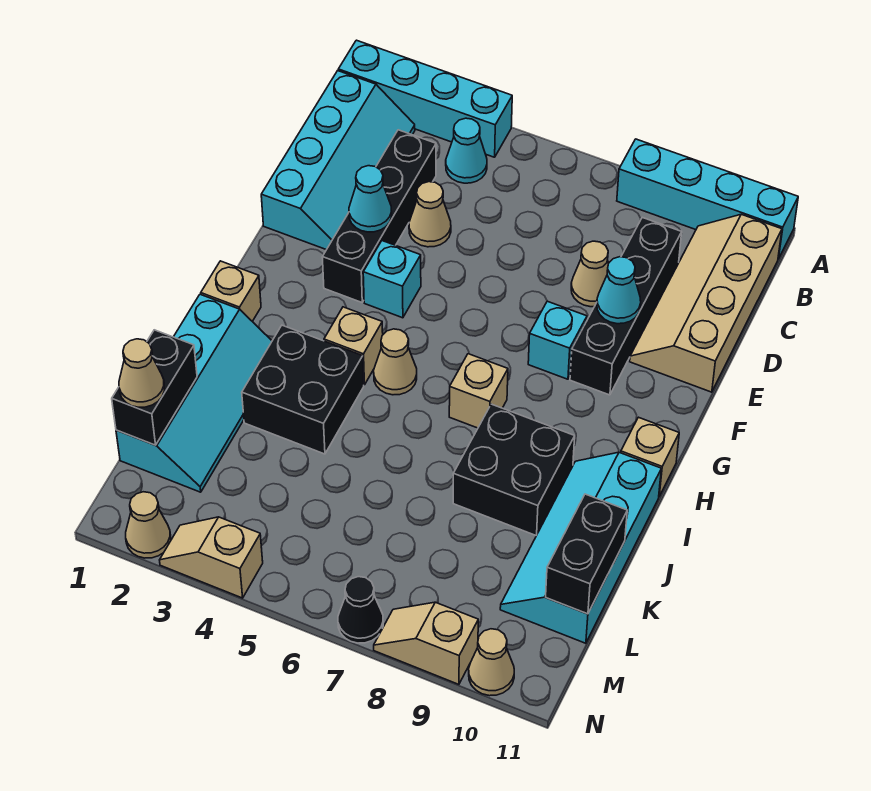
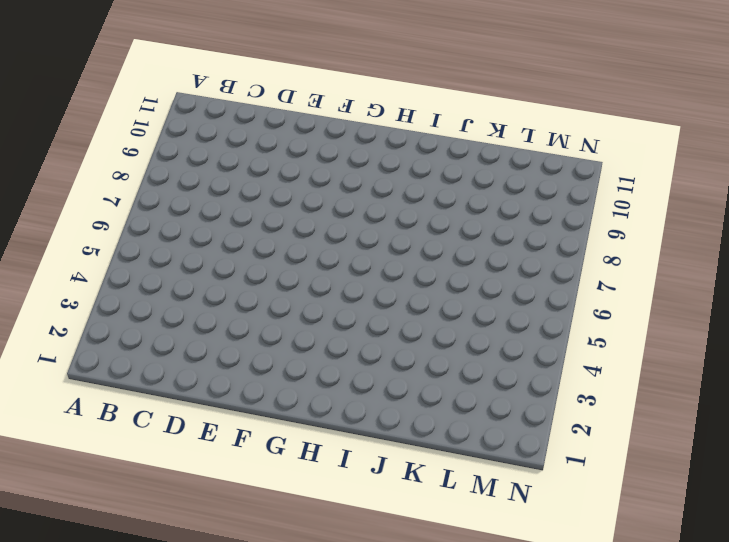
none -> cyan 1x4 brick [338,40,512,157]
none -> cyan 1x4 brick [617,139,798,259]
none -> cyan 2x4 slope [261,71,415,250]
none -> cyan 1x1 cone [446,118,487,183]

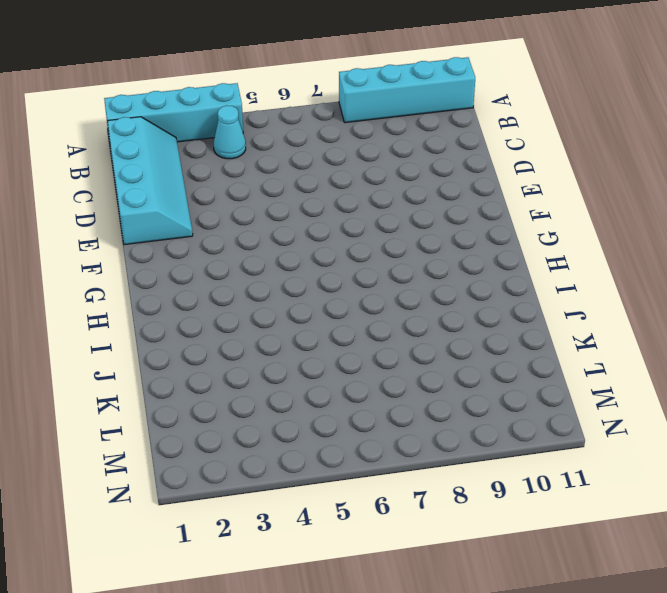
none -> tan 2x4 slope [630,214,782,392]
none -> black 1x4 brick [322,130,436,302]
none -> black 1x4 brick [570,217,682,395]
none -> tan 1x1 cone [409,182,451,247]

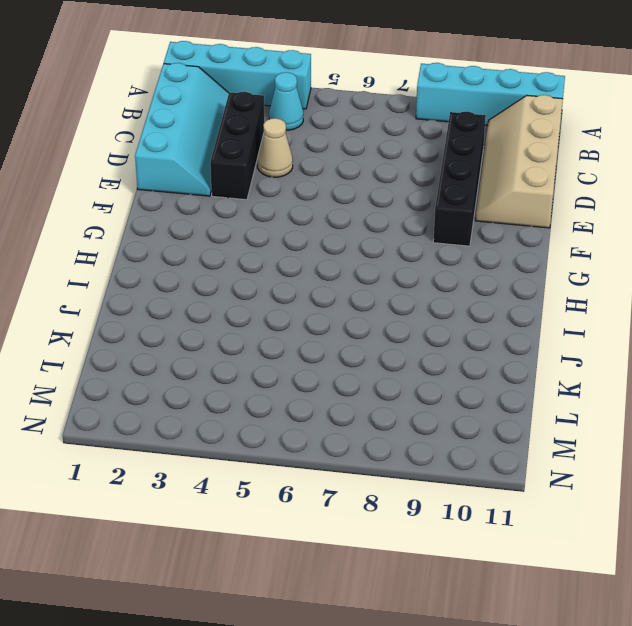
black 1x3 brick [210,92,264,200] -> black 1x4 brick [322,130,436,302]
none -> tan 1x1 cone [571,241,609,307]
none -> cyan 1x1 brick [363,241,421,318]
none -> cyan 1x1 brick [528,301,587,379]
none -> tan 1x1 brick [201,261,261,321]

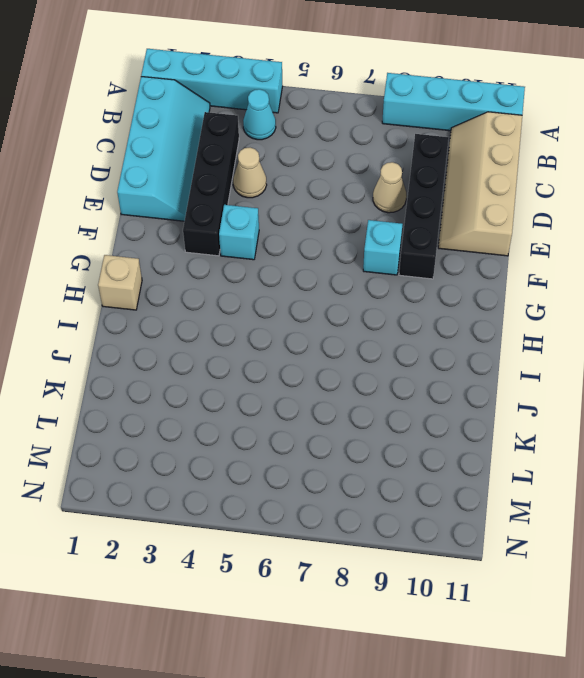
none -> tan 1x1 brick [324,307,383,385]
none -> tan 1x1 cone [374,329,417,395]
none -> tan 1x1 brick [449,354,508,428]
none -> tan 1x1 brick [621,417,679,496]

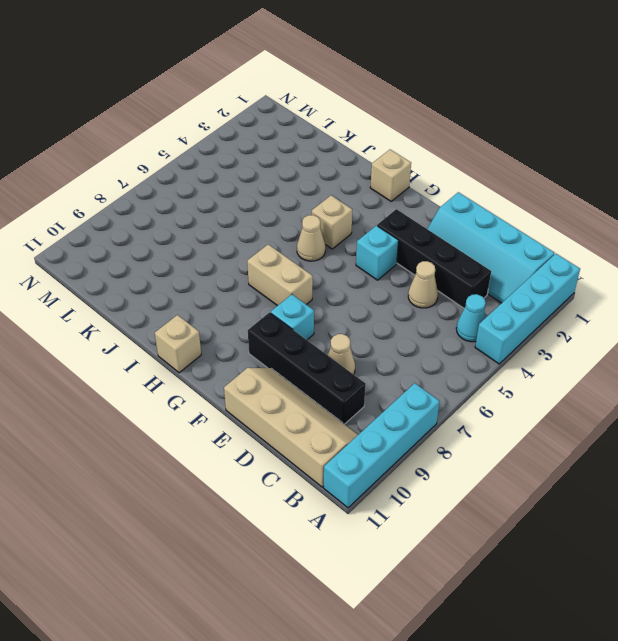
tan 1x2 brick [247,244,313,306] -> tan 1x1 brick [449,354,508,428]
none -> cyan 2x4 slope [116,294,272,492]
none -> black 2x2 brick [242,325,364,454]
none -> black 2x2 brick [453,404,575,536]
none -> cyan 2x4 slope [500,452,661,643]

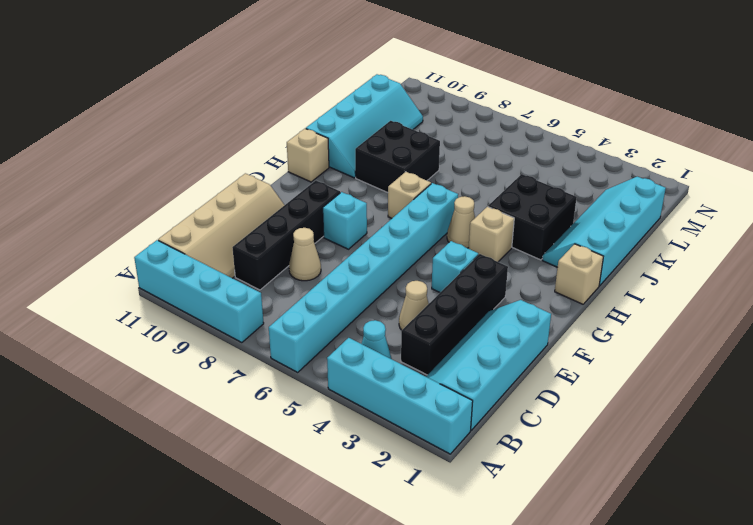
cyan 1x8 brick [269,183,458,372] -> none
none -> tan 1x1 cone [126,492,171,558]
none -> tan 1x2 slope [160,517,263,598]
none -> black 1x1 cone [338,577,383,643]
none -> tan 1x2 slope [374,602,478,684]

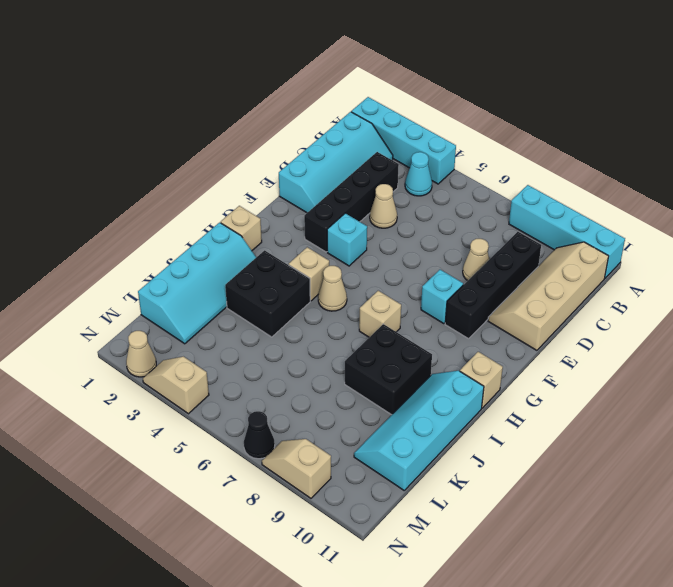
none -> tan 1x1 cone [469,629,514,696]
none -> cyan 1x1 cone [349,166,392,232]
none -> cyan 1x1 cone [597,257,641,324]
none -> black 1x2 brick [112,330,197,445]

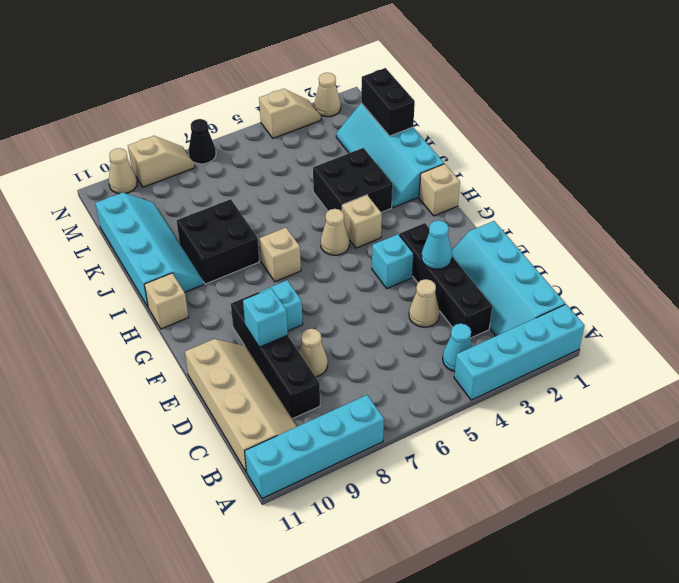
cyan 1x1 brick [243,289,288,347] -> cyan 1x1 cone [597,257,641,324]
none -> black 1x2 brick [546,494,627,614]
none -> tan 1x1 cone [119,339,164,407]

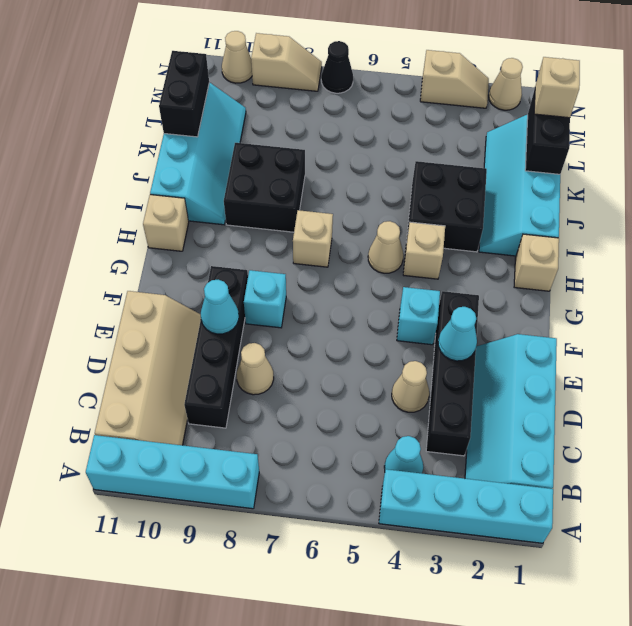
tan 1x1 brick [534,57,580,118] -> tan 1x1 cone [119,339,164,407]

